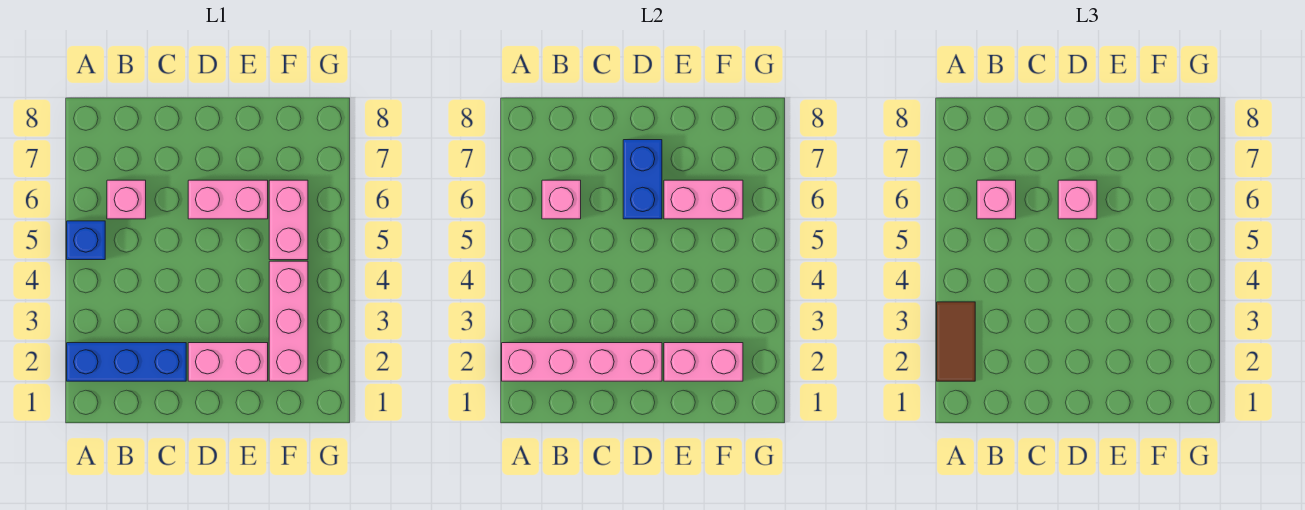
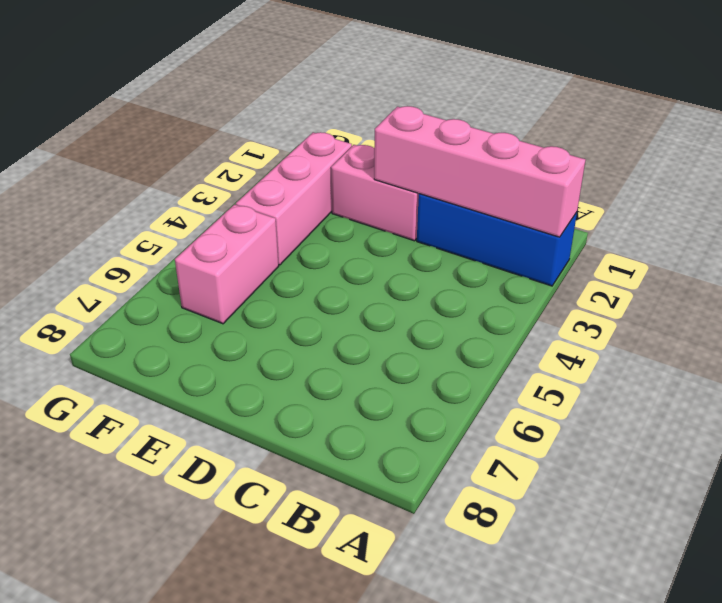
none -> blue 1x1 brick [67,221,105,260]
none -> pink 1x1 brick [107,180,146,219]
none -> pink 1x2 brick [188,180,268,219]

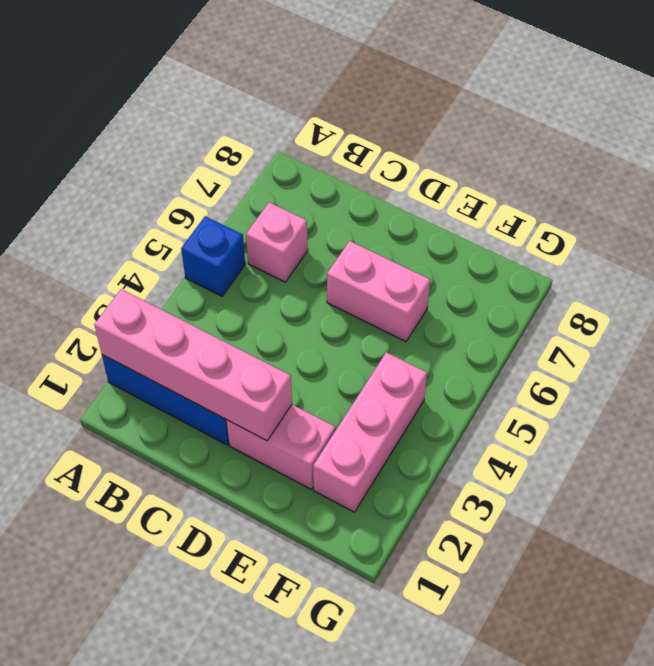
none -> pink 1x2 brick [269,180,308,260]
none -> pink 1x1 brick [542,180,581,219]
none -> blue 1x2 brick [623,140,662,219]

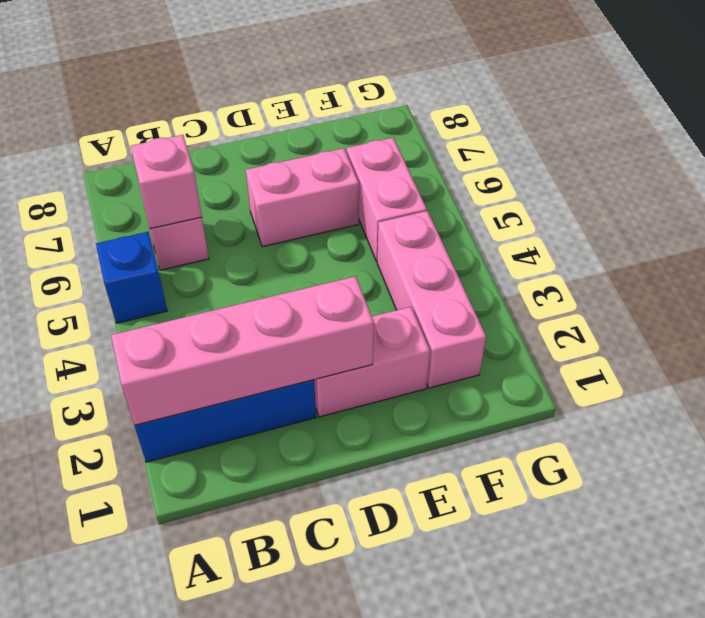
none -> blue 1x2 brick [623,140,662,219]
none -> pink 1x2 brick [664,343,743,381]
none -> pink 1x2 brick [664,180,743,219]

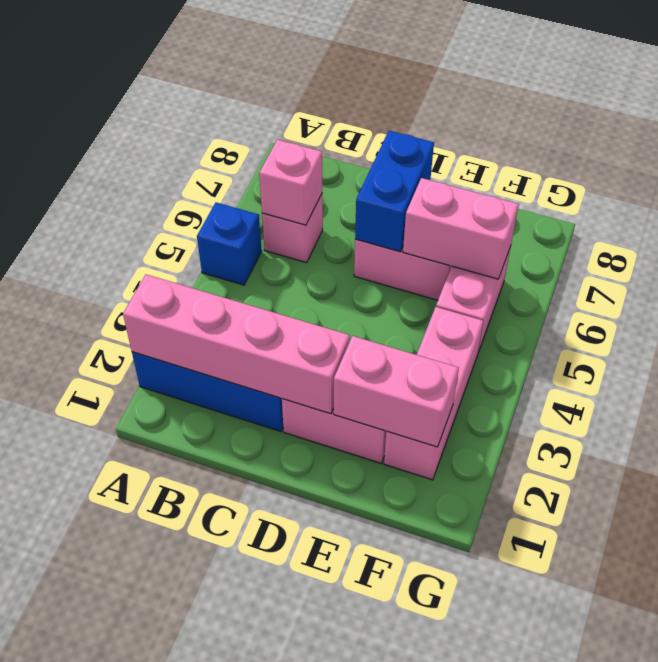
none -> brown 1x2 tile [937,302,975,381]
none -> pink 1x1 brick [977,180,1016,219]
none -> pink 1x1 brick [1058,180,1097,219]

